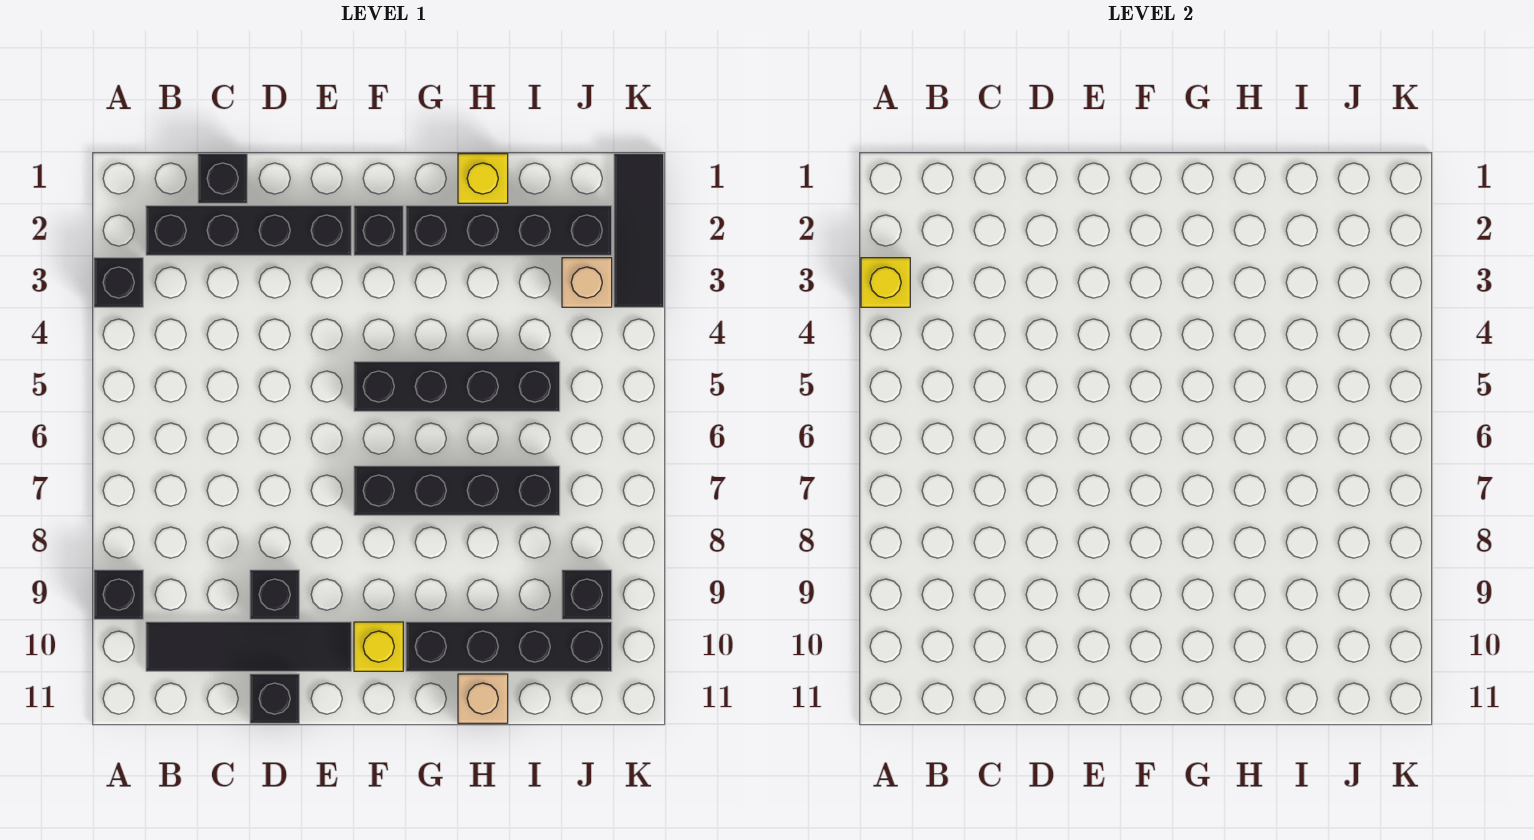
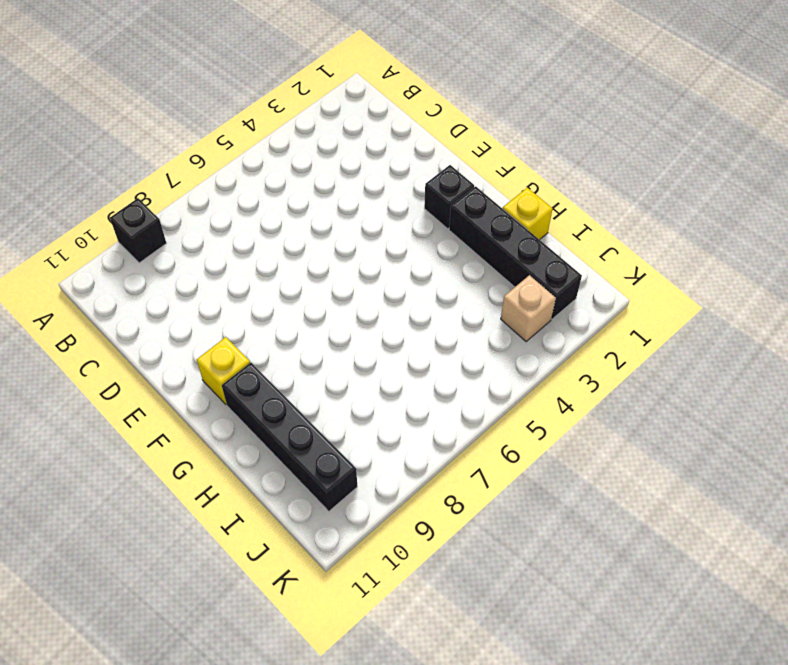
none -> black 1x1 brick [94,258,143,307]
none -> black 1x4 brick [146,206,351,255]
none -> black 1x4 tile [146,622,351,671]

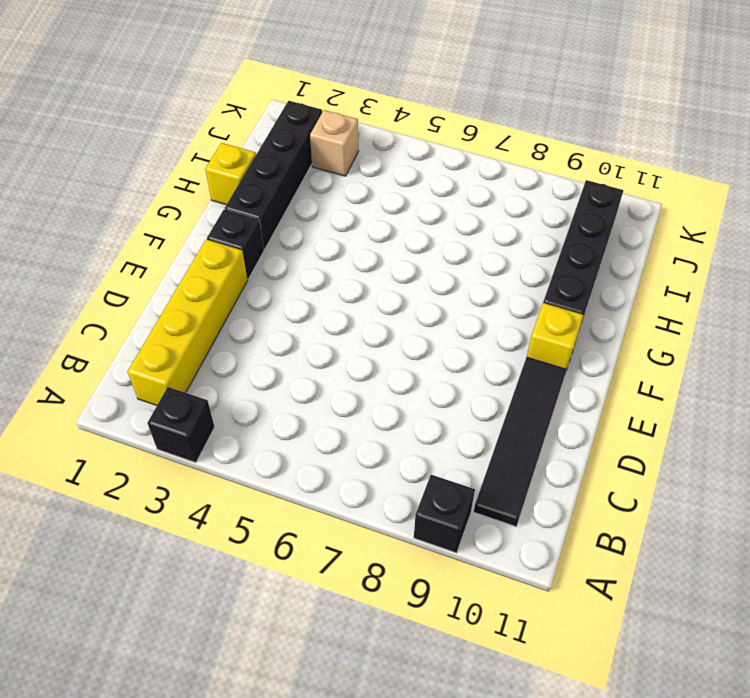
yellow 1x4 brick [128,240,248,405] -> black 1x4 brick [146,206,351,255]
none -> black 1x1 brick [198,154,247,203]
none -> black 1x1 brick [250,570,299,619]
none -> black 1x1 brick [250,674,299,723]

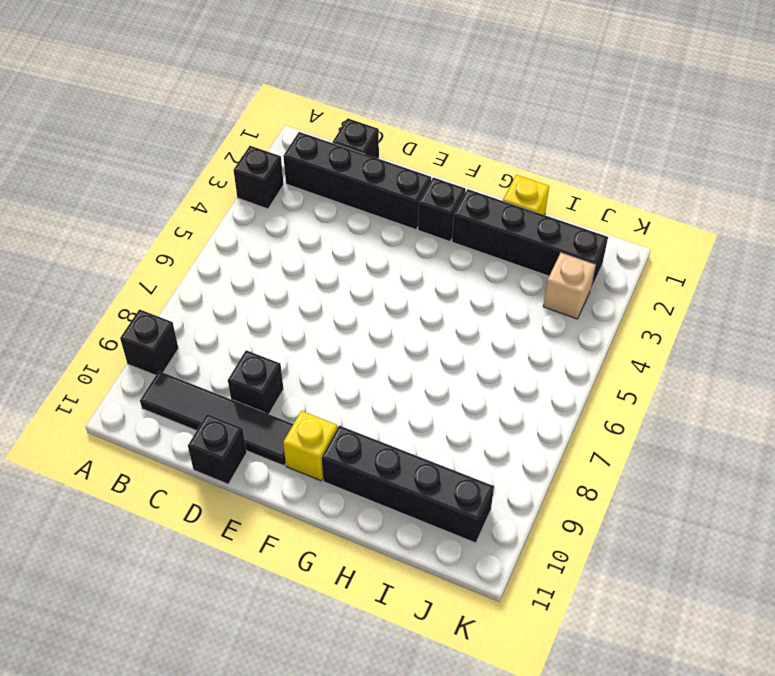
none -> black 1x4 brick [354,362,560,411]
none -> black 1x4 brick [354,466,560,515]
none -> tan 1x1 brick [458,674,508,723]

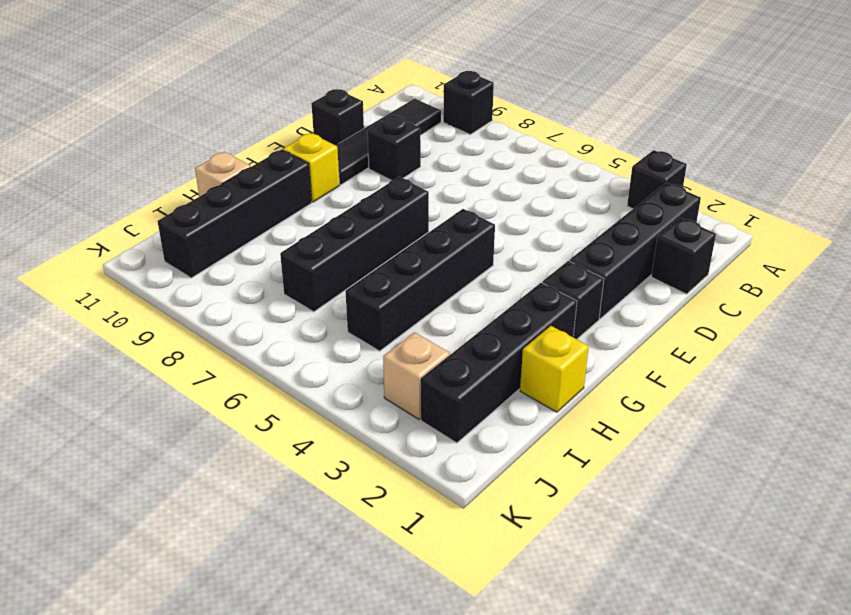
none -> black 1x1 brick [562,570,612,619]
none -> black 1x3 tile [614,154,664,307]
none -> yellow 1x1 brick [861,258,910,307]

